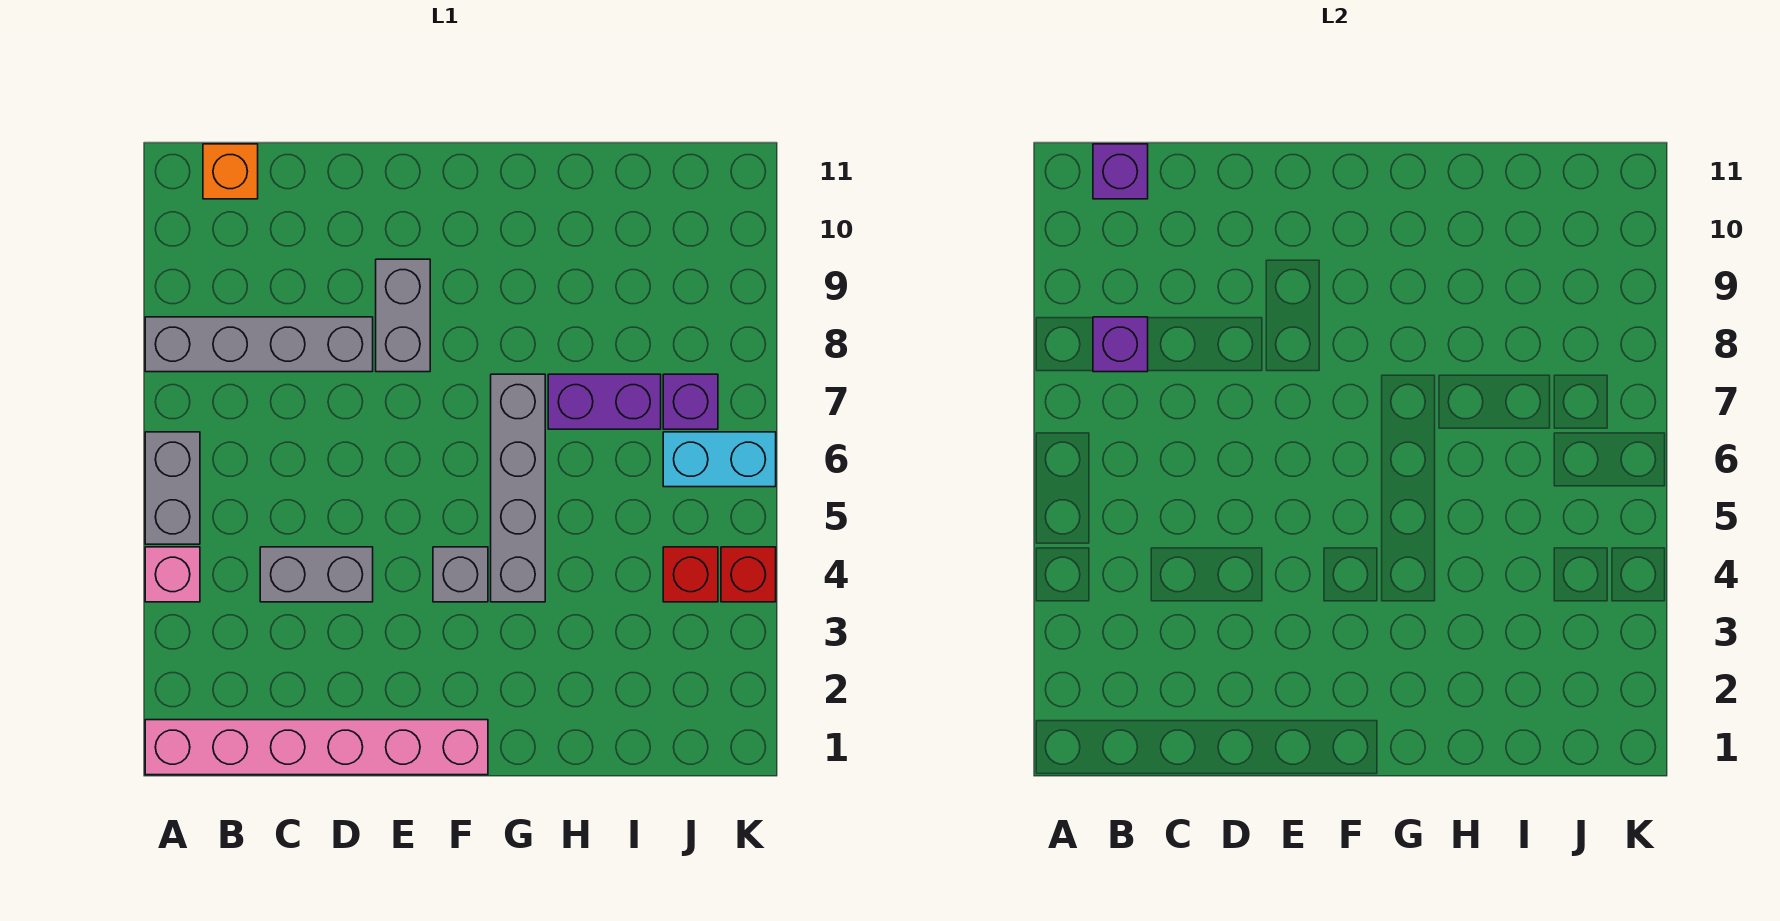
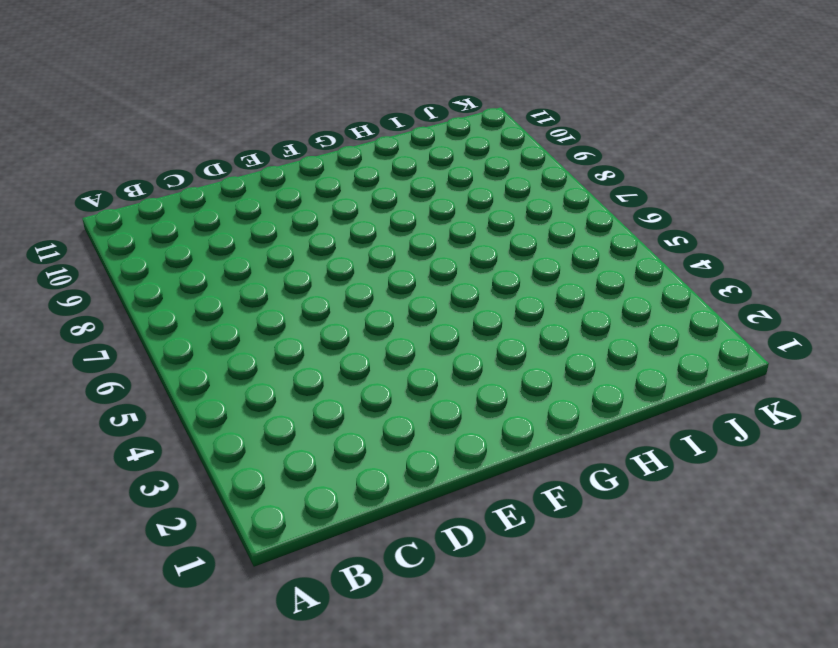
none -> pink 1x6 brick [145,720,488,775]
none -> pink 1x1 brick [145,547,200,602]
none -> grey 1x2 brick [145,432,200,544]

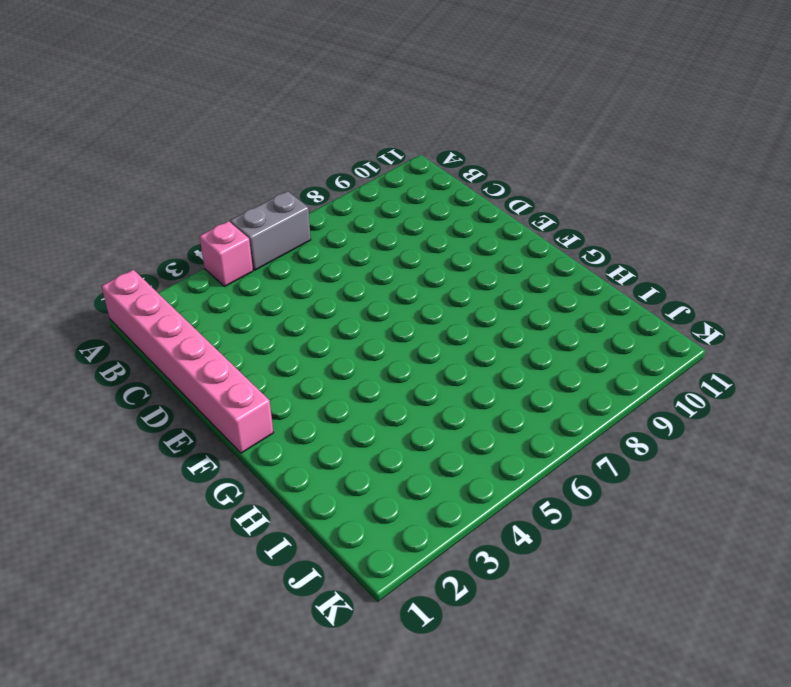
none -> grey 1x4 brick [145,317,373,372]
none -> orange 1x1 brick [203,144,258,199]
none -> grey 1x2 brick [260,547,373,602]

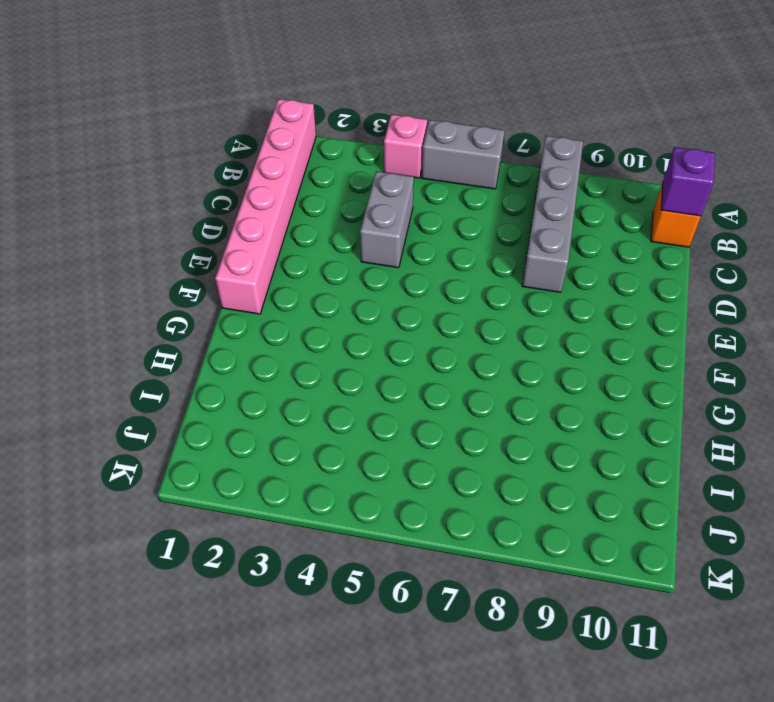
none -> grey 1x2 brick [376,259,430,372]
none -> grey 1x1 brick [433,547,488,602]
none -> grey 1x4 brick [491,374,545,602]

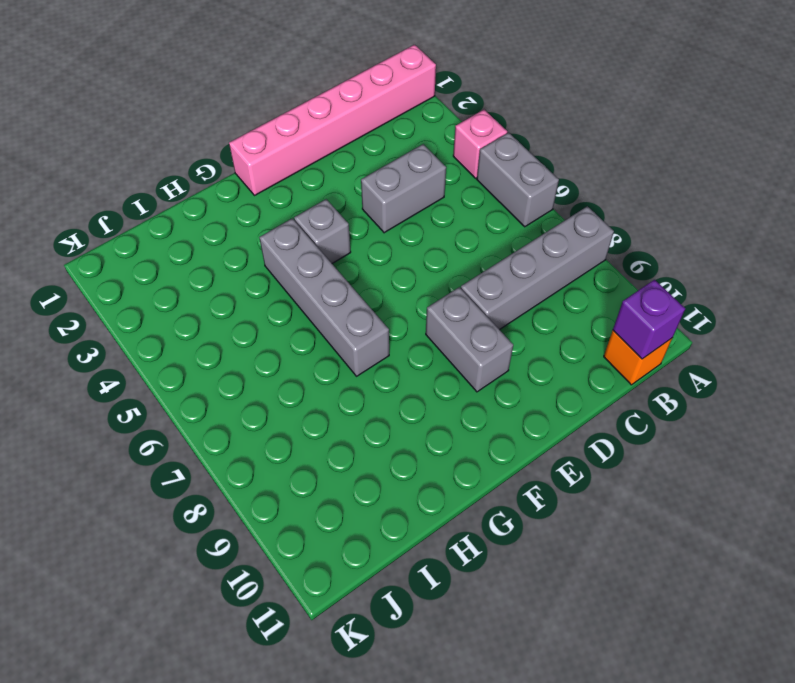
none -> purple 1x2 brick [548,374,661,429]
none -> red 1x1 brick [663,547,718,602]
none -> cyan 1x2 brick [663,432,776,487]

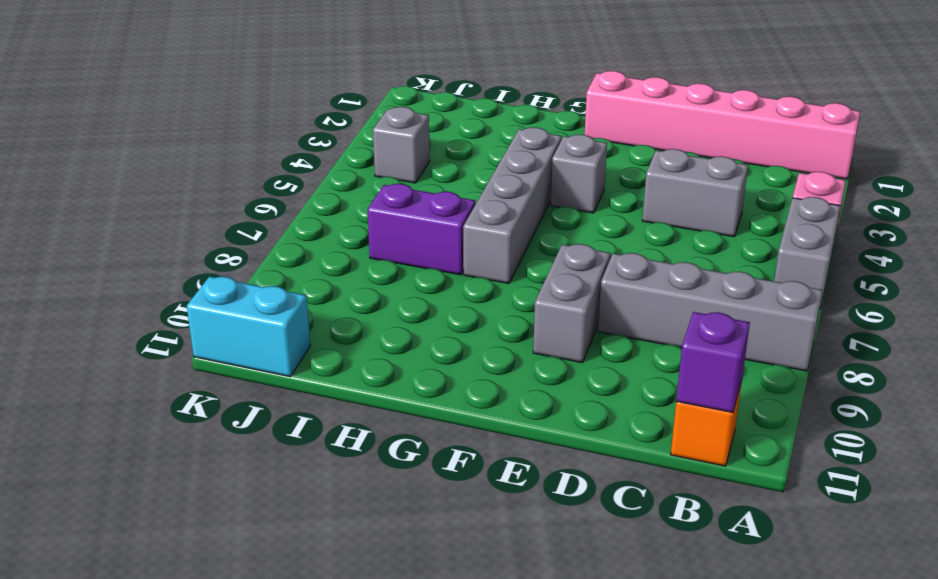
grey 1x1 brick [373,107,430,183] -> red 1x1 brick [663,547,718,602]
cyan 1x2 brick [187,277,310,377] -> cyan 1x2 brick moved to [663,432,776,487]
none -> purple 1x1 brick [663,374,718,429]
none -> red 1x1 brick [721,547,776,602]
none -> purple 1x1 brick [1093,317,1148,372]

